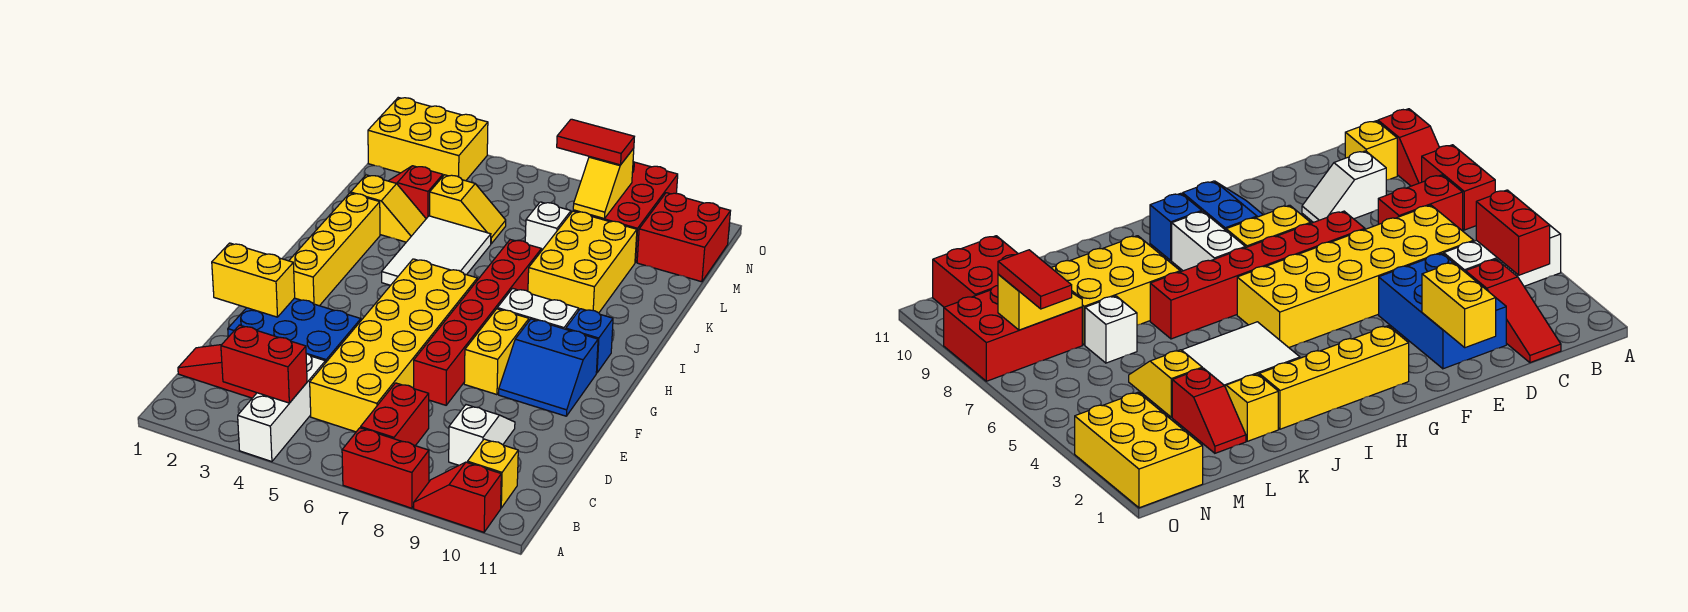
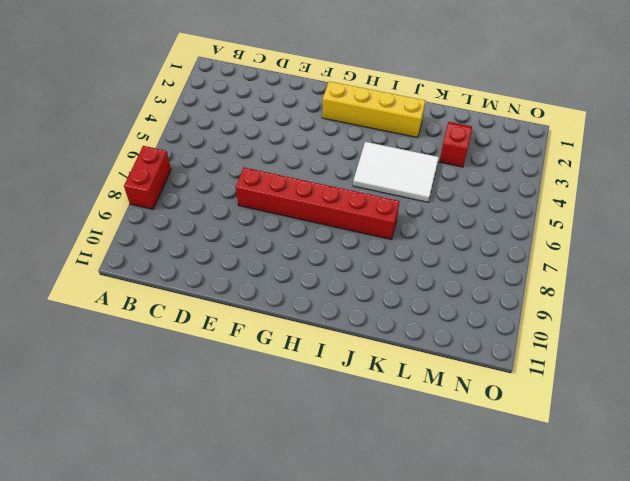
none -> white 1x3 brick [238,354,325,462]
none -> red 1x2 slope [414,462,501,532]
none -> red 1x2 brick [361,383,429,446]

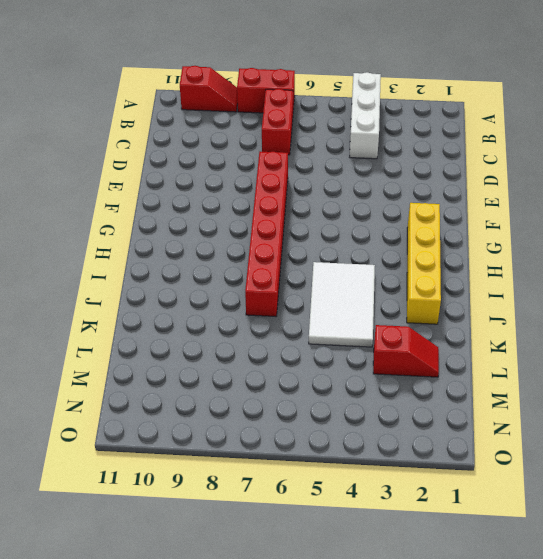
none -> yellow 1x1 brick [468,439,518,508]
none -> red 1x3 slope [178,345,256,398]
none -> yellow 2x6 brick [310,259,477,432]

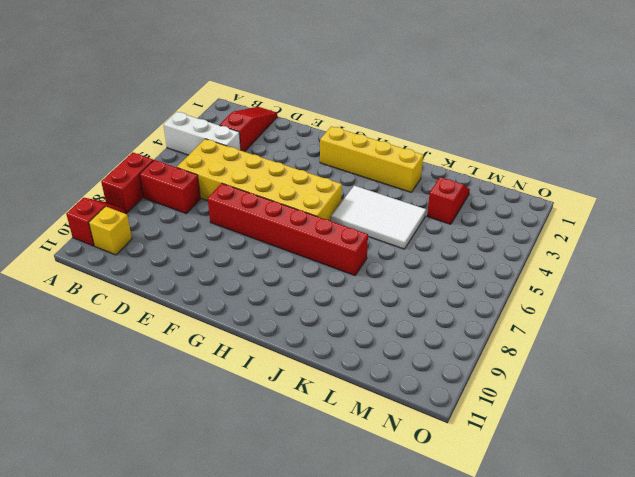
none -> white 1x2 slope [449,405,515,465]
none -> blue 2x3 brick [228,298,361,363]
none -> yellow 1x2 brick [464,309,529,395]

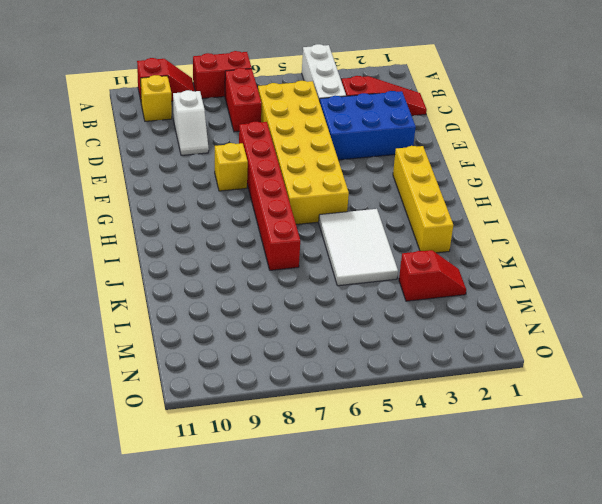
yellow 1x1 brick [215,143,248,191] -> yellow 1x2 brick [464,309,529,395]
none -> blue 2x2 slope [499,319,598,416]
none -> white 1x2 brick [497,288,579,329]
none -> blue 1x1 brick [566,309,613,373]

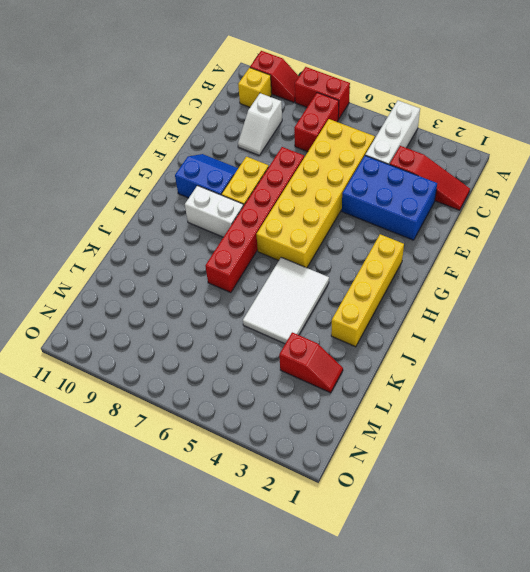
none -> blue 1x1 brick [566,309,613,373]
none -> yellow 2x3 brick [528,211,637,313]
none -> yellow 1x2 slope [351,175,426,242]

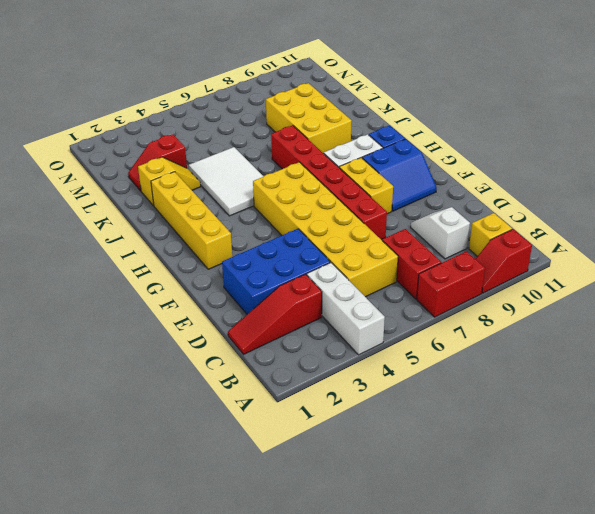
none -> yellow 1x2 slope [430,175,506,244]
none -> white 1x1 brick [525,202,571,251]
none -> red 2x3 brick [573,162,678,263]

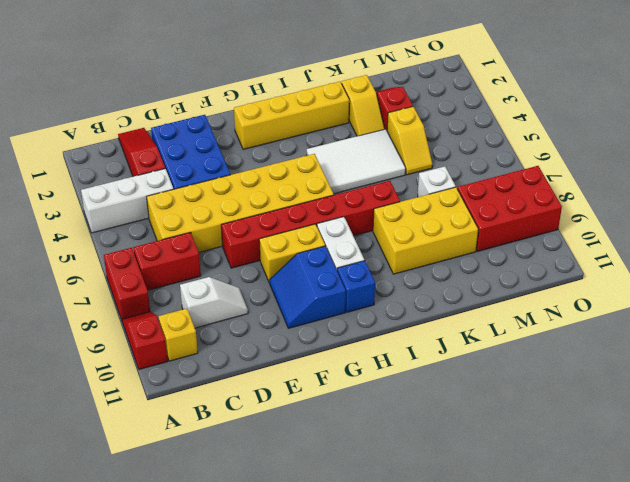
none -> red 2x2 brick [637,193,730,282]
none -> yellow 2x3 brick [368,98,488,181]
none -> red 1x2 brick [221,325,307,403]

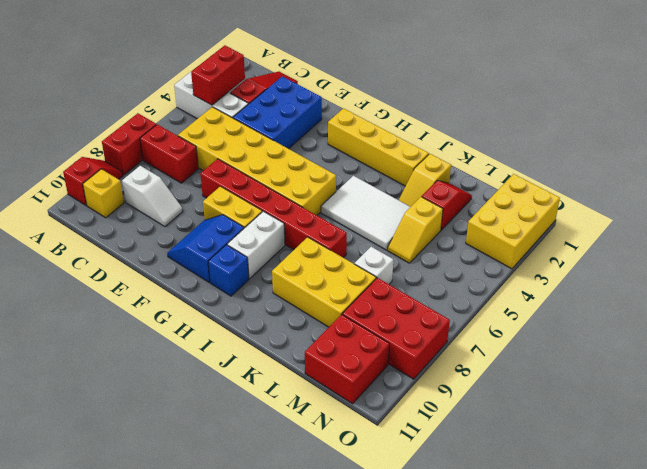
none -> yellow 1x2 brick [212,243,295,317]
none -> yellow 1x2 slope [573,149,634,219]
none -> red 1x2 tile [557,119,634,165]

